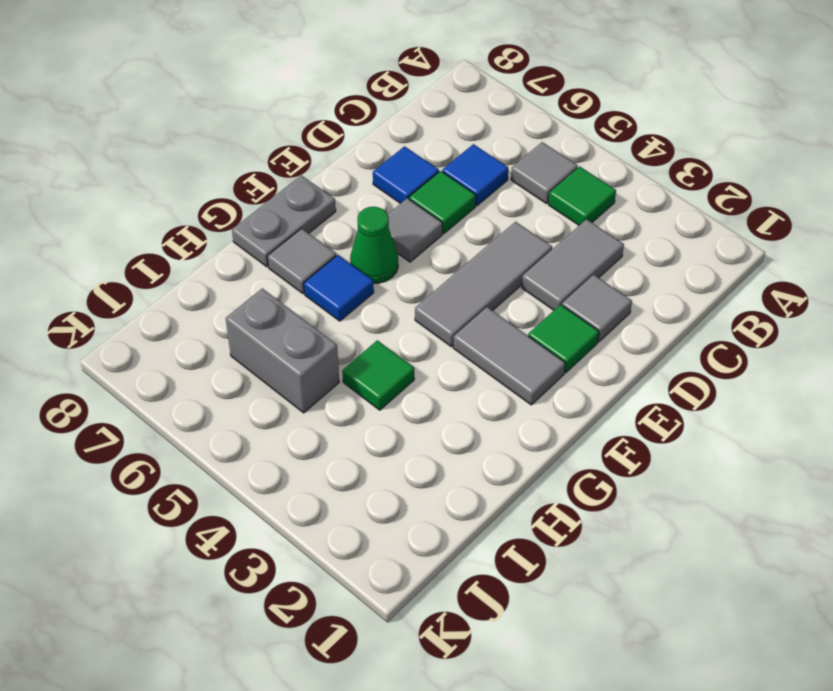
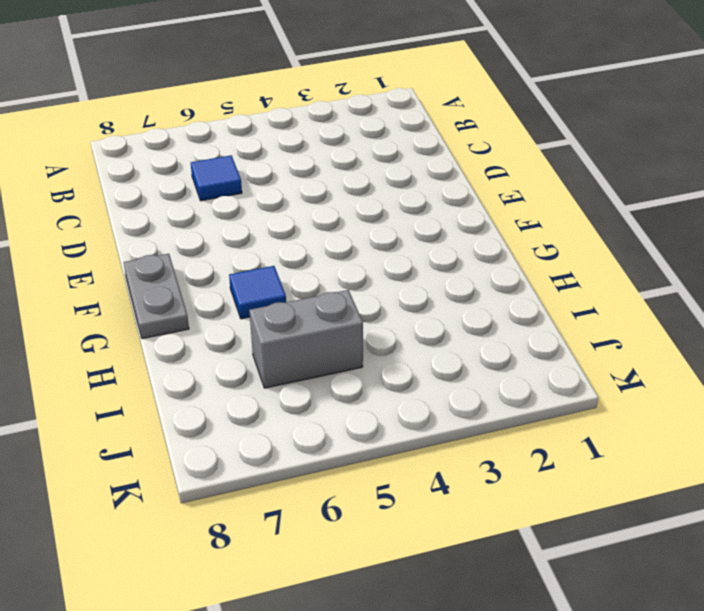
none -> green 1x1 tile [548,166,616,225]
none -> grey 1x1 tile [511,142,578,204]
none -> grey 1x2 tile [522,219,624,310]

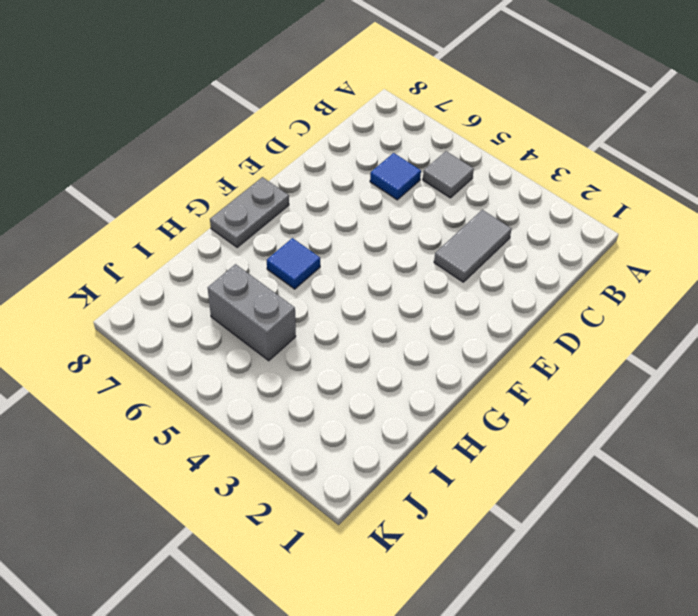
none -> green 1x1 tile [548,166,616,225]
none -> grey 1x1 tile [562,275,632,342]
none -> grey 1x3 tile [415,222,552,347]

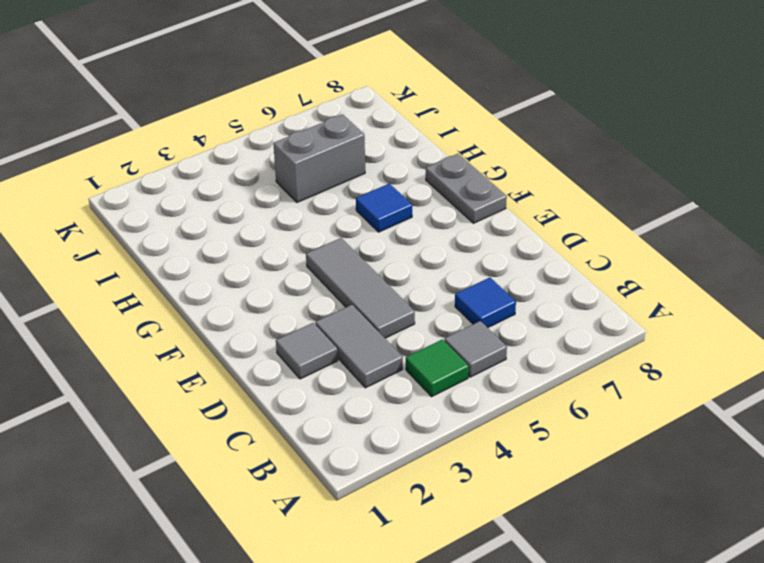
none -> green 1x1 tile [409,171,476,234]
none -> blue 1x1 tile [373,146,439,204]
none -> green 1x1 tile [528,305,599,373]

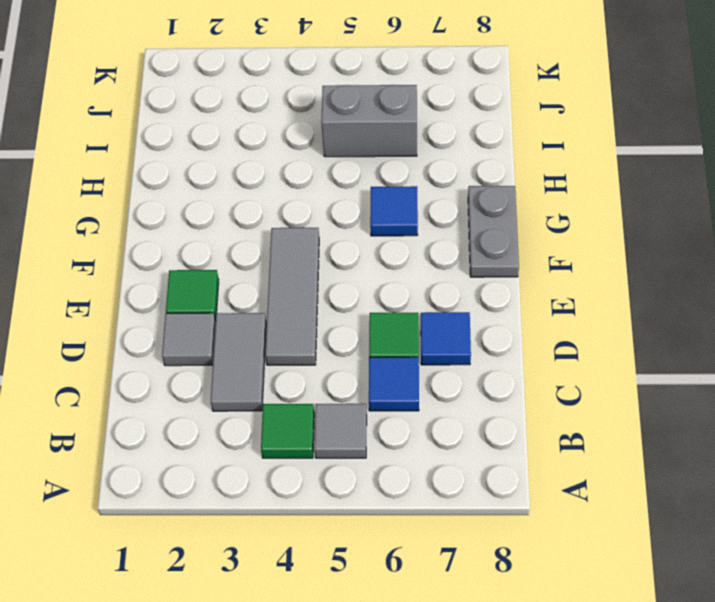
none -> grey 1x1 tile [388,198,443,262]
none -> grey 1x2 tile [453,307,565,405]
none -> green 1x1 cone [350,207,398,283]

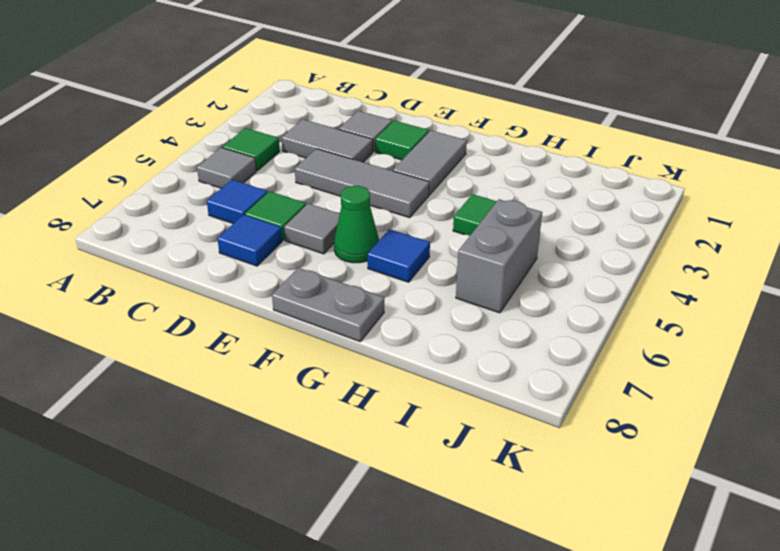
none -> grey 1x1 tile [267,229,336,294]

